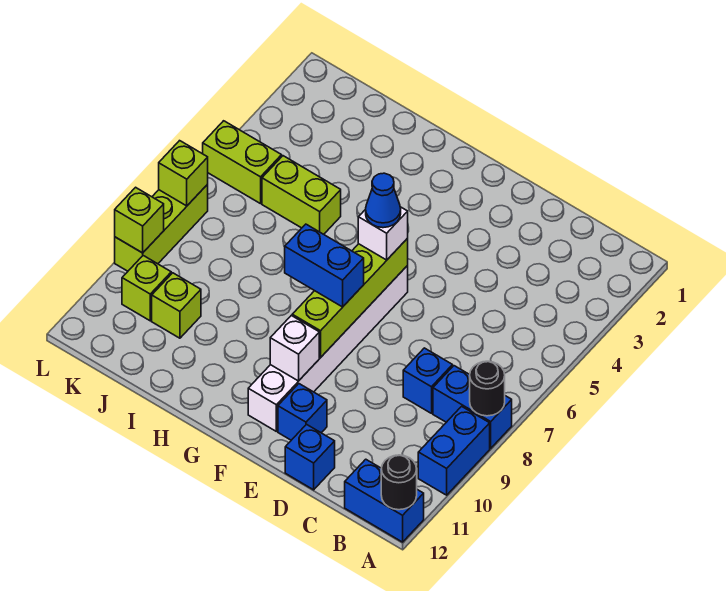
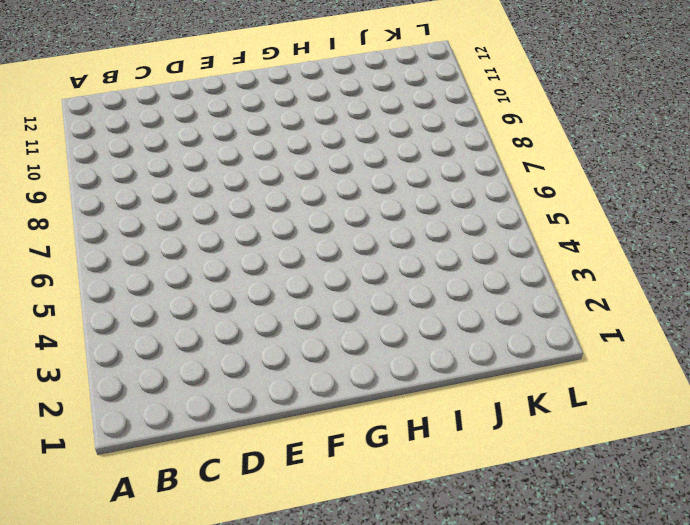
none -> blue 1x2 brick [433,366,512,448]
none -> blue 1x2 brick [418,406,490,495]
none -> blue 1x2 brick [345,459,424,542]

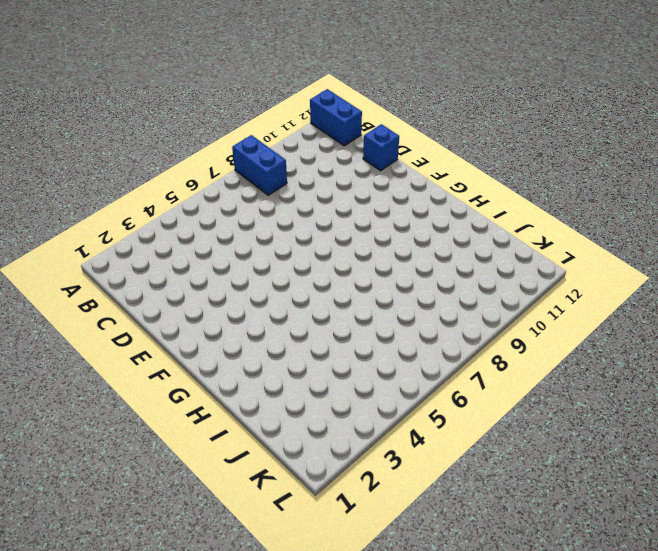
none -> blue 1x2 brick [418,406,490,495]
none -> blue 1x1 brick [403,348,452,413]
none -> blue 1x1 brick [278,384,327,440]

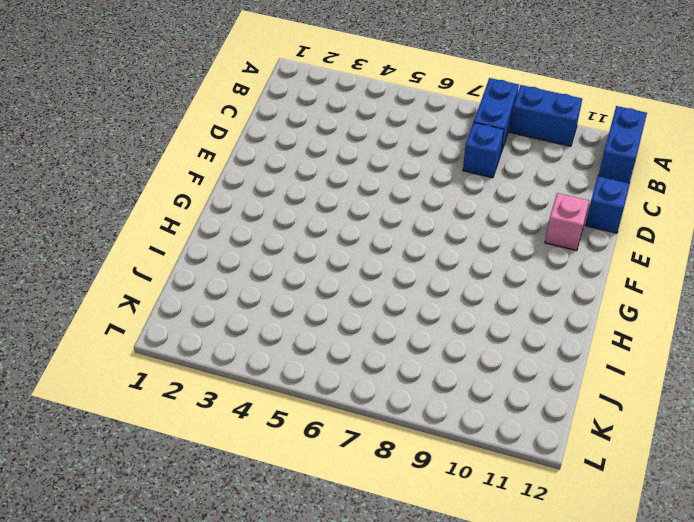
pink 1x1 brick [545,193,589,251] -> blue 1x1 brick [278,384,327,440]
none -> white 1x6 brick [248,266,408,431]
none -> lime 1x2 brick [262,156,341,234]
none -> lime 1x1 brick [152,273,201,338]

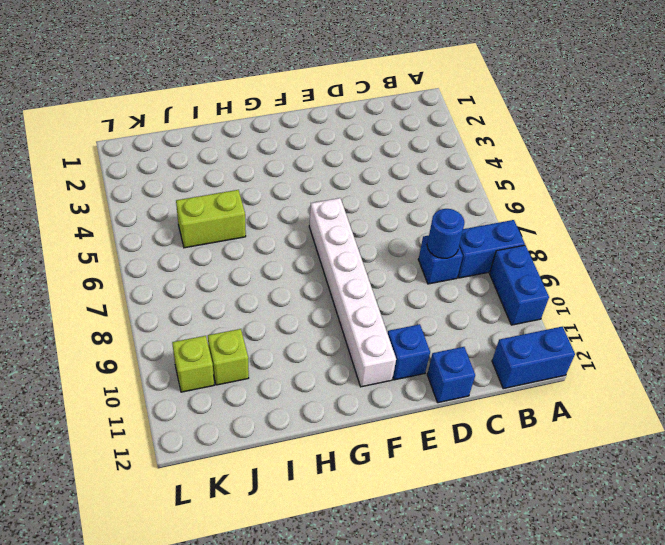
blue 1x1 round brick [427,209,464,258] -> none
none -> lime 1x2 brick [203,121,282,204]
none -> lime 1x3 brick [115,184,208,271]
none -> black 1x1 round brick [470,361,505,416]

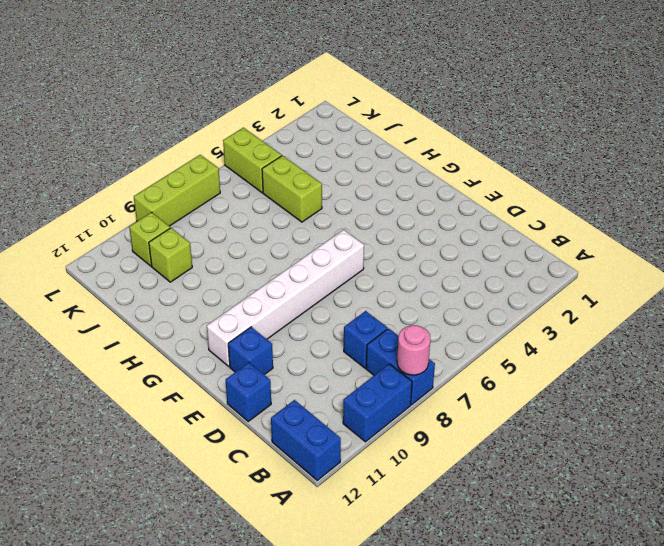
pink 1x1 round brick [397,325,430,375] -> black 1x1 round brick [470,361,505,416]
none -> black 1x1 round brick [381,455,417,510]
none -> lime 1x4 brick [292,238,408,357]
none -> white 1x1 brick [270,316,319,381]

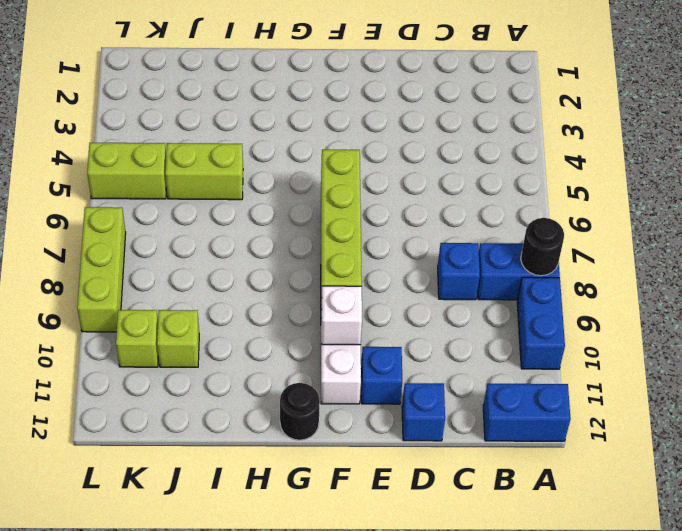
black 1x1 round brick [280,383,320,440] -> black 1x1 round brick moved to [381,455,417,510]
none -> lime 1x1 brick [159,141,208,206]
none -> lime 1x1 brick [115,187,164,253]
none -> white 1x1 brick [358,207,408,260]

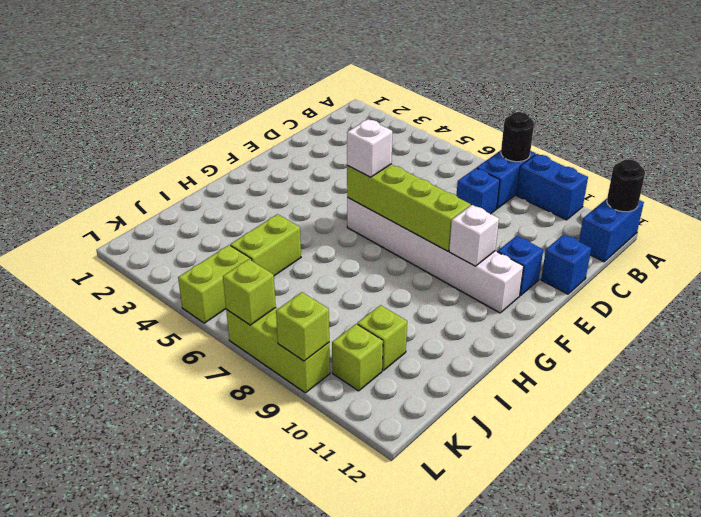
none -> blue 1x2 brick [285,224,364,307]
none -> blue 1x1 cone [366,173,401,228]

